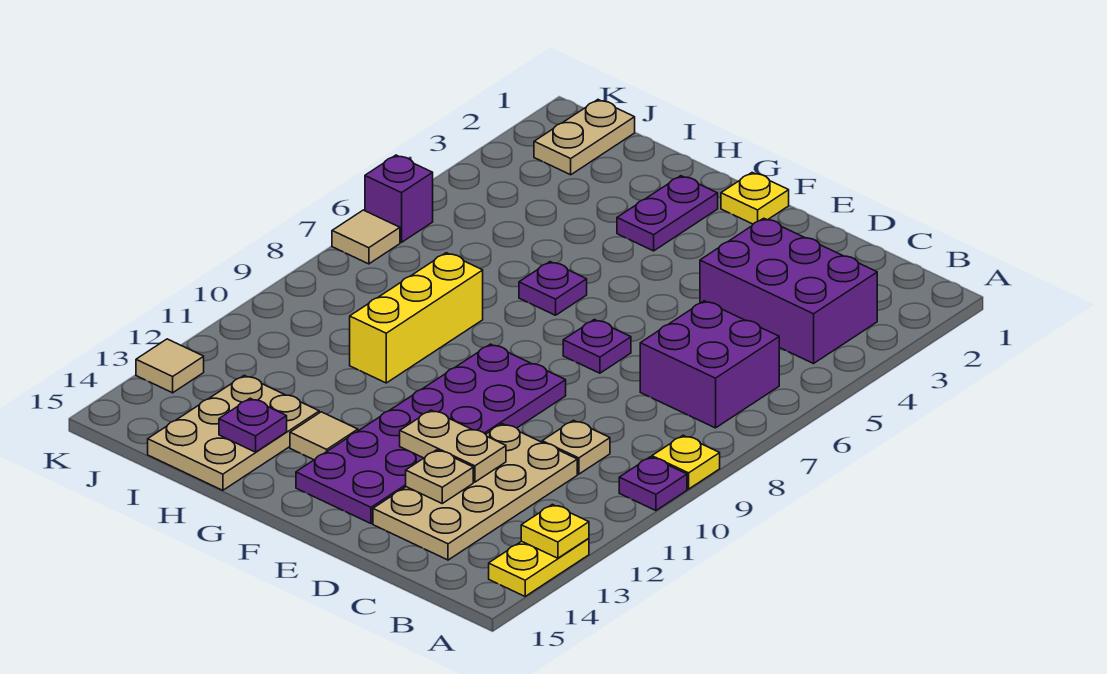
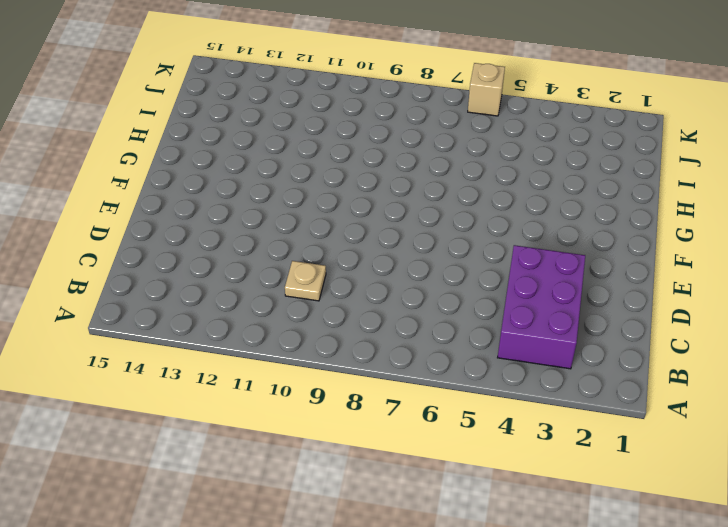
tan 1x1 brick [468,63,505,116] -> purple 1x1 brick [365,155,433,242]
none -> yellow 1x1 plate [652,435,720,489]
none -> purple 1x1 plate [619,457,687,511]
none -> yellow 1x2 plate [489,538,589,596]

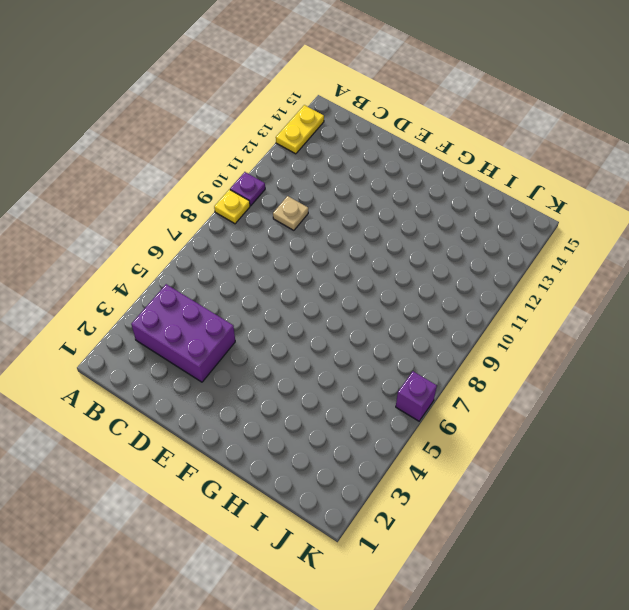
none -> purple 2x2 brick [640,301,779,428]
none -> tan 2x4 plate [373,424,577,560]
none -> purple 1x1 plate [563,320,631,373]

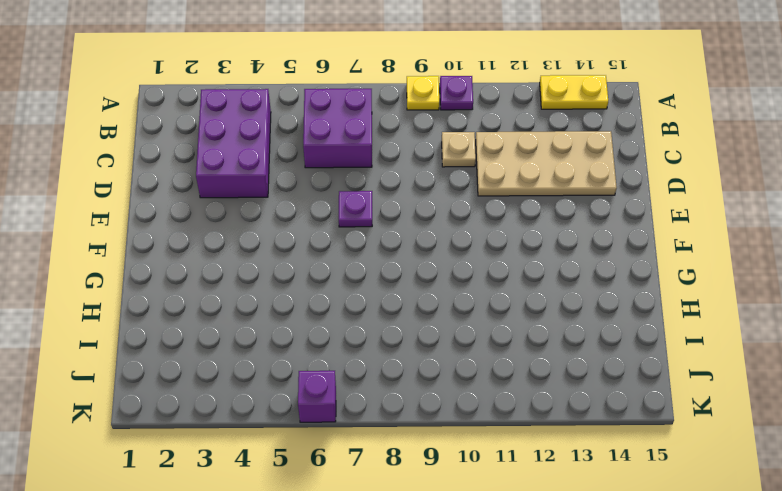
none -> purple 2x6 plate [296,344,566,524]
none -> yellow 1x1 plate [721,173,789,224]
none -> purple 1x2 plate [617,176,718,251]

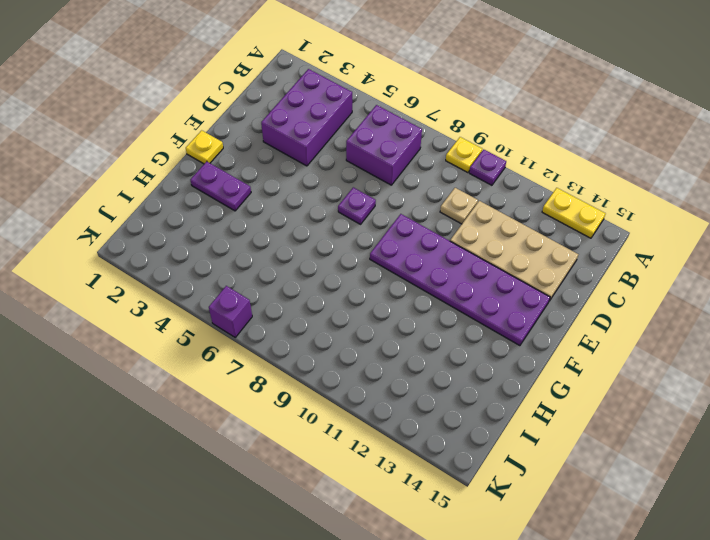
none -> purple 1x1 plate [519,262,587,315]
none -> tan 1x1 tile [290,412,358,460]
none -> yellow 1x3 brick [350,253,483,383]

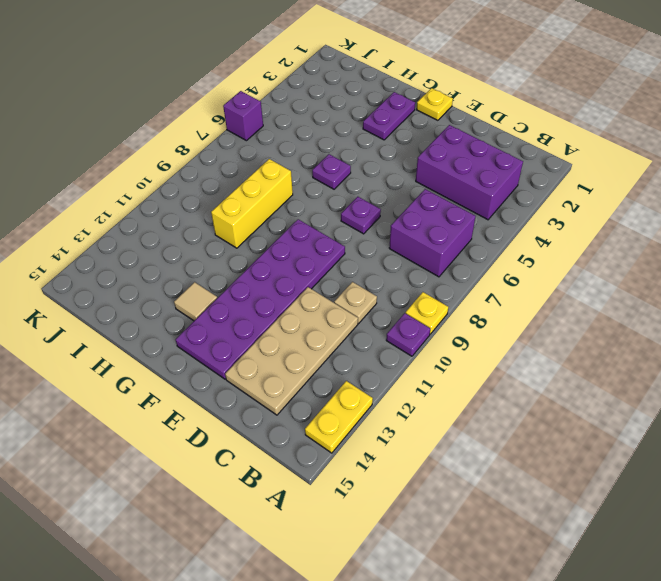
none -> tan 2x3 plate [148,375,319,490]
none -> tan 1x2 plate [534,100,635,175]
none -> tan 1x1 tile [332,210,400,264]

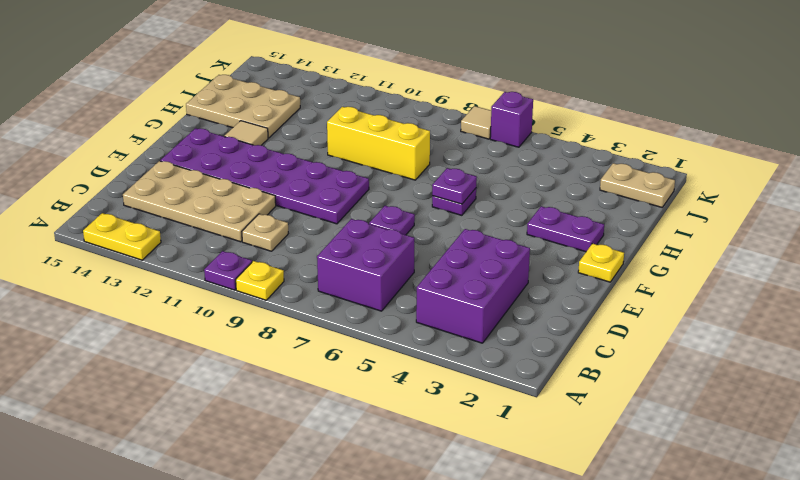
purple 1x1 plate [432,168,477,204] -> purple 1x1 plate moved to [219,398,287,452]
none -> tan 1x1 tile [136,339,204,393]
none -> yellow 1x1 plate [521,504,589,558]
none -> tan 1x2 plate [400,410,506,482]

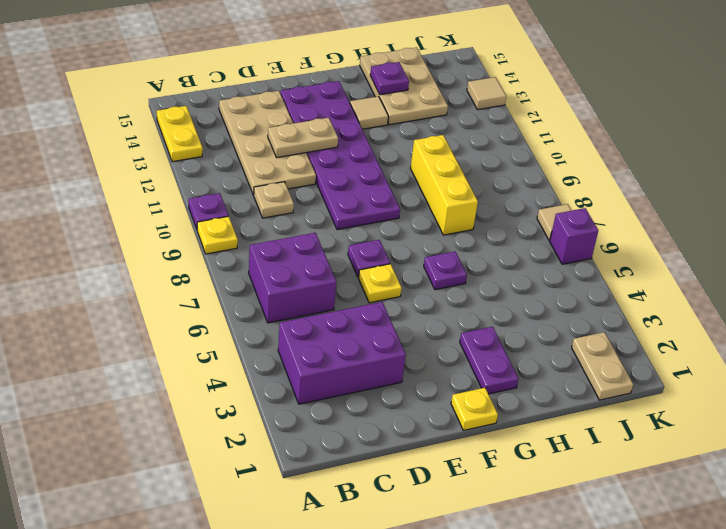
yellow 1x1 plate [359,264,402,303] -> yellow 1x1 plate moved to [521,504,589,558]
none -> tan 1x1 plate [406,450,473,503]

